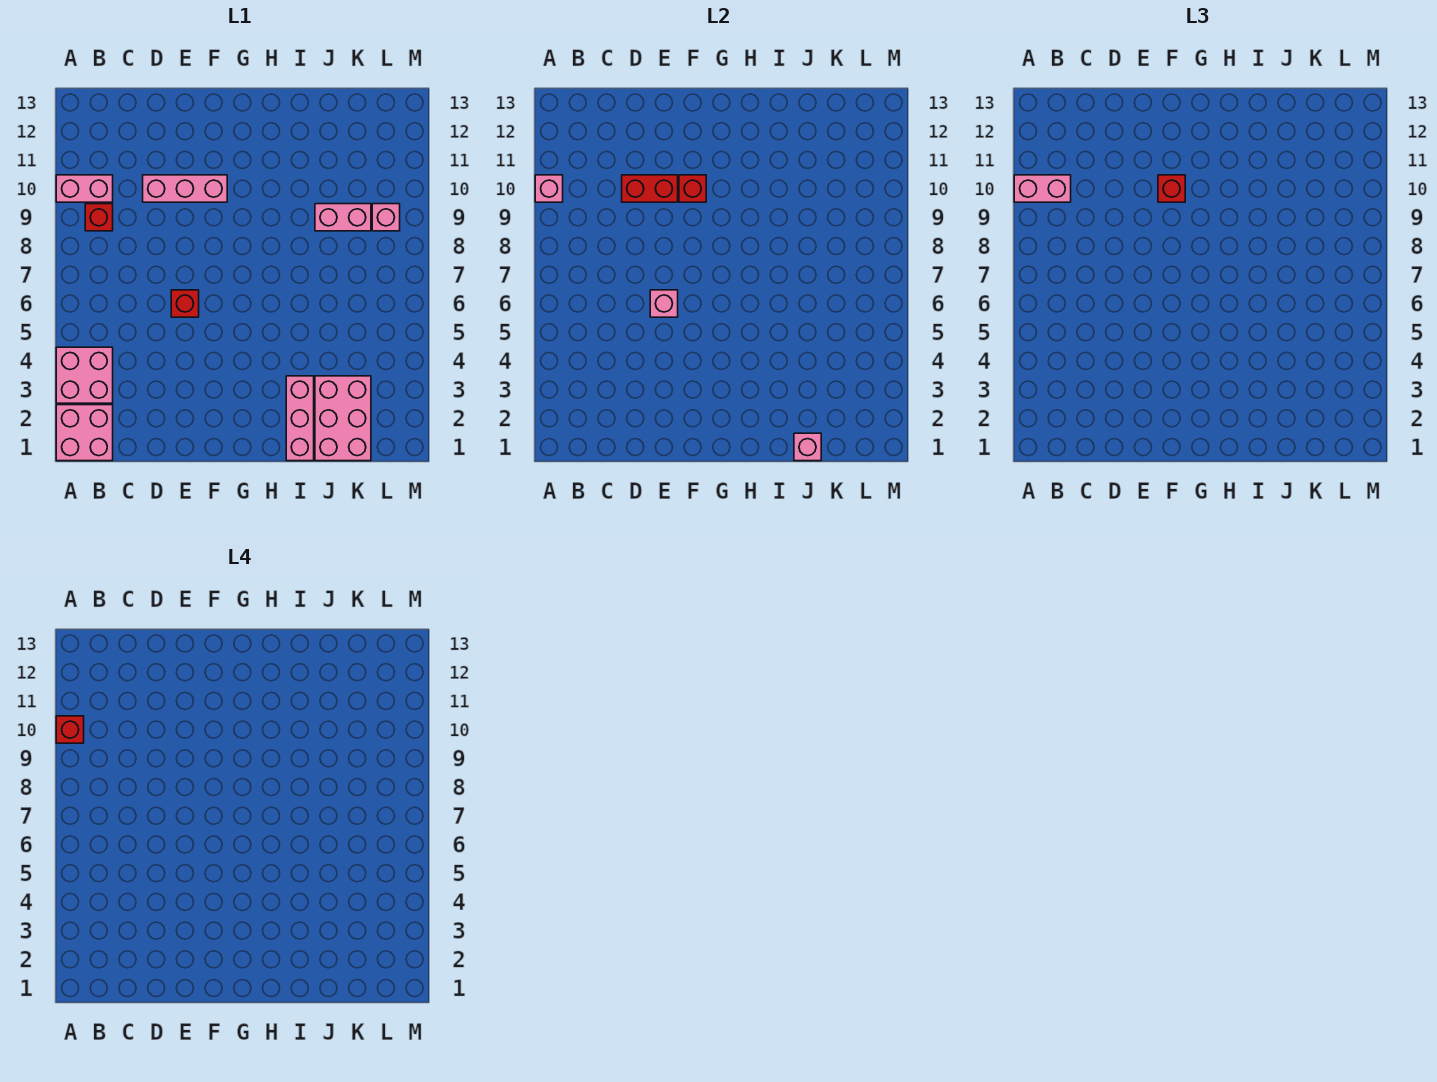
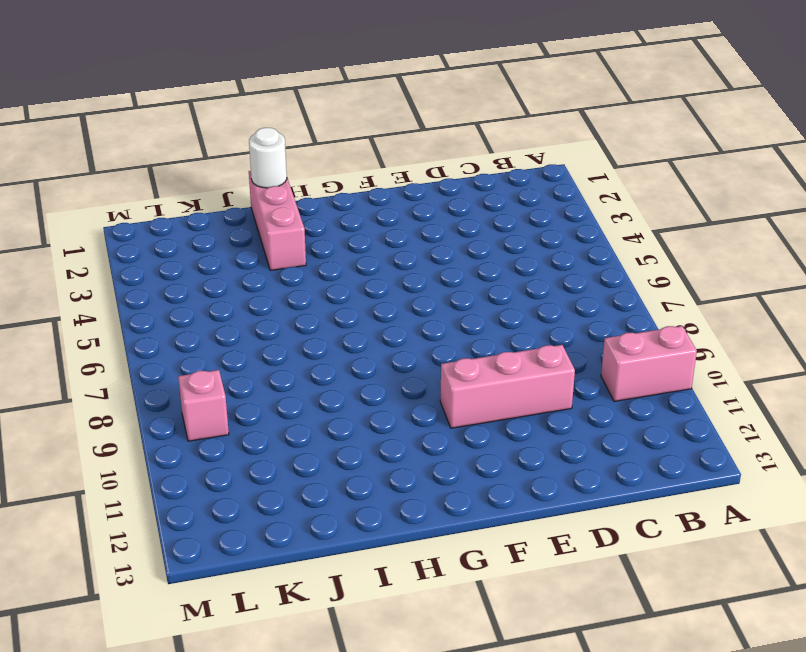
white 1x1 round brick [249,128,287,188] -> none
none -> pink 2x2 brick [56,405,113,461]
none -> pink 2x2 brick [56,347,113,403]
none -> red 1x1 brick [85,204,113,231]

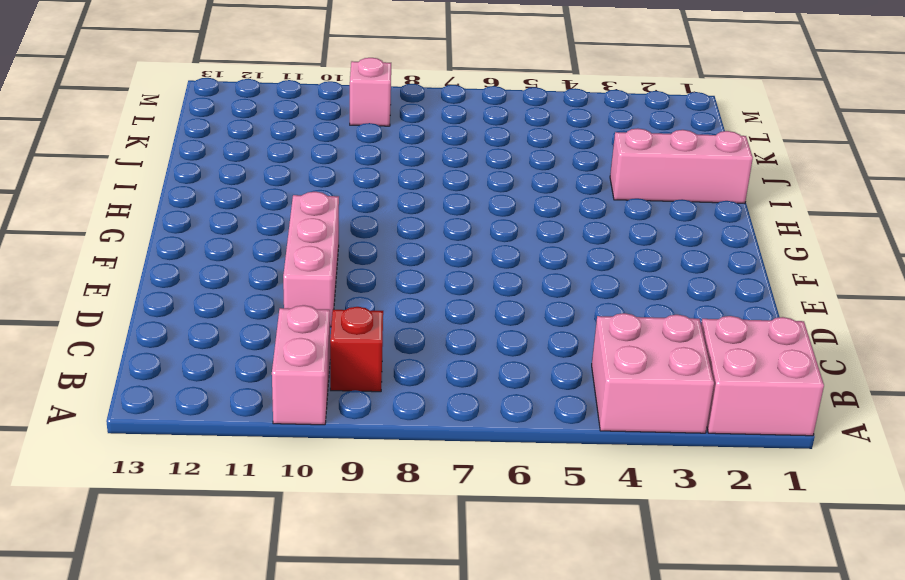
none -> red 1x1 brick [171,290,199,317]
none -> pink 2x3 brick [315,376,371,461]
none -> pink 1x2 brick [315,204,371,231]

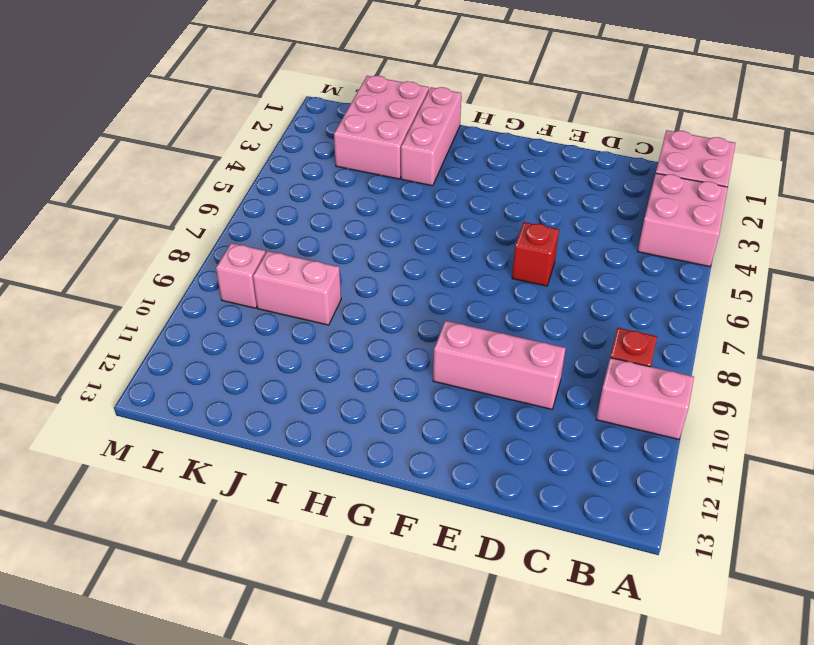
none -> pink 1x1 brick [535,175,563,202]
none -> red 1x2 brick [622,175,678,202]
none -> pink 1x1 brick [650,290,678,317]

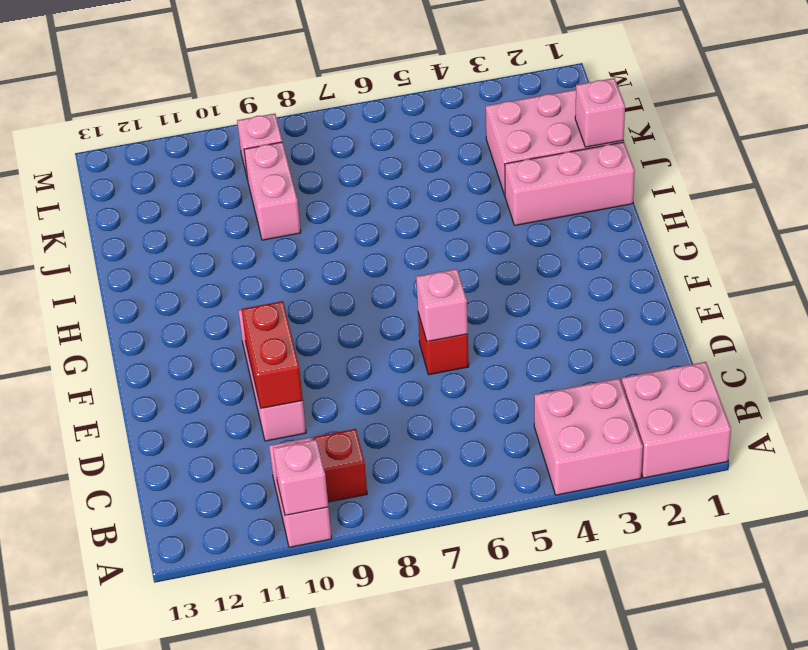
none -> red 1x1 brick [679,175,706,202]
none -> pink 1x2 brick [1014,175,1071,202]
none -> red 1x1 brick [1158,175,1185,202]

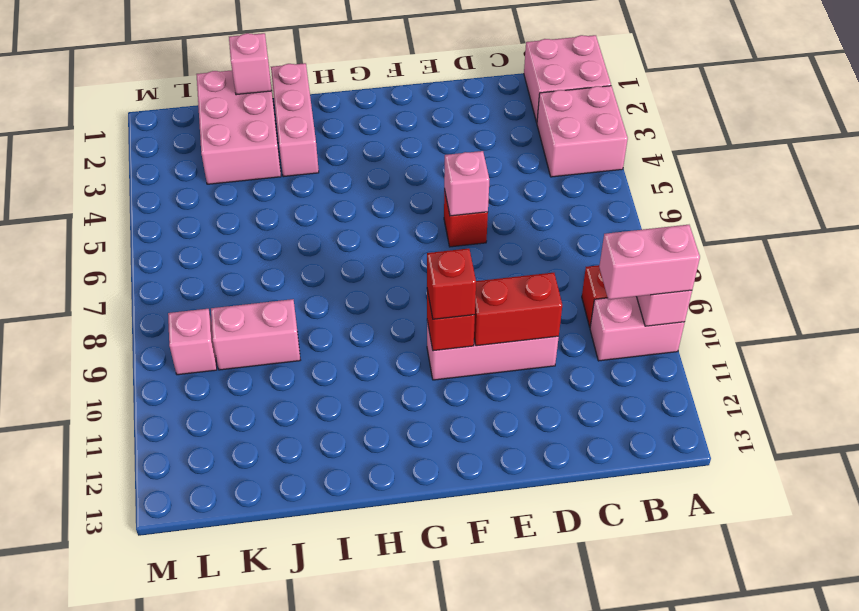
none -> red 1x1 brick [56,716,84,743]

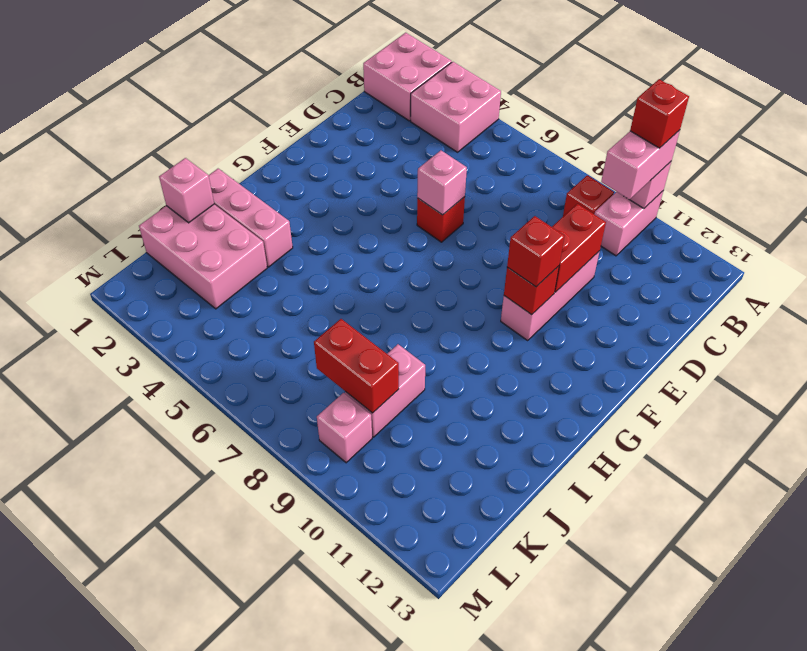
red 1x2 brick [314,319,399,413] -> none

